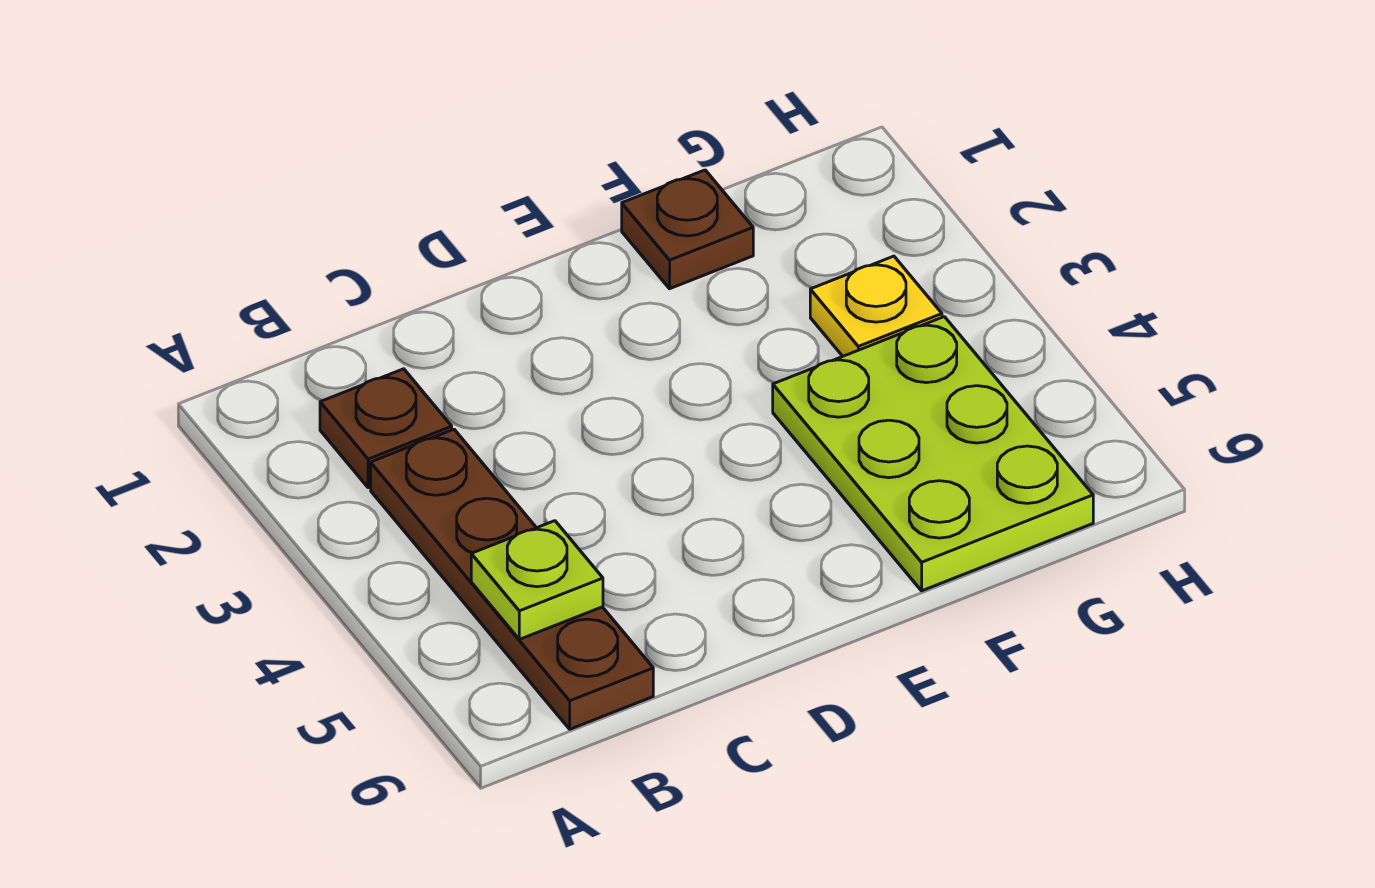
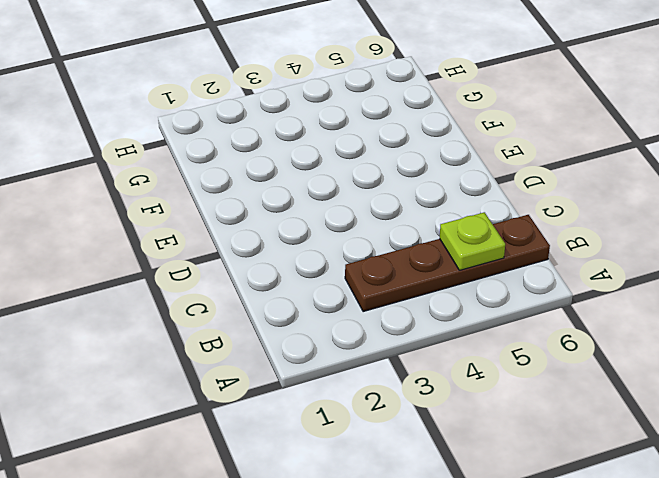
none -> brown 1x1 plate [320,369,452,488]
none -> brown 1x1 plate [622,170,753,289]

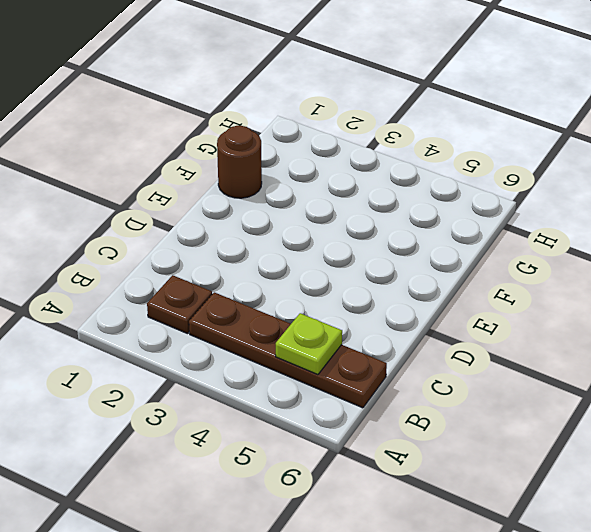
brown 1x1 round brick [217,126,262,198] -> brown 1x1 plate [622,170,753,289]
none -> lime 2x3 plate [773,317,1093,591]
none -> yellow 1x1 plate [810,256,942,356]

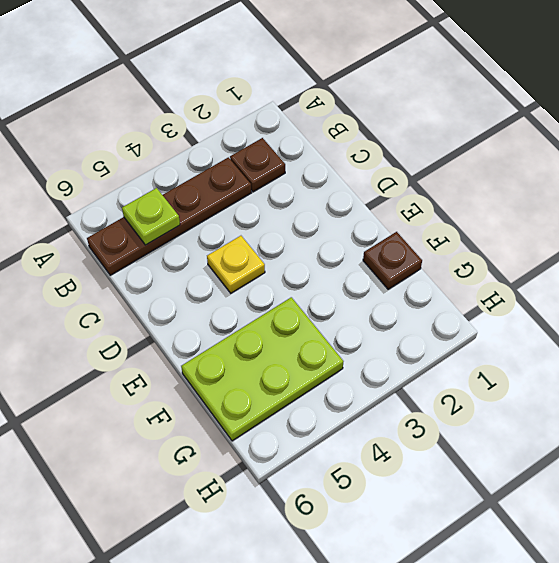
yellow 1x1 plate [207,236,265,293] -> yellow 1x1 plate moved to [810,256,942,356]

